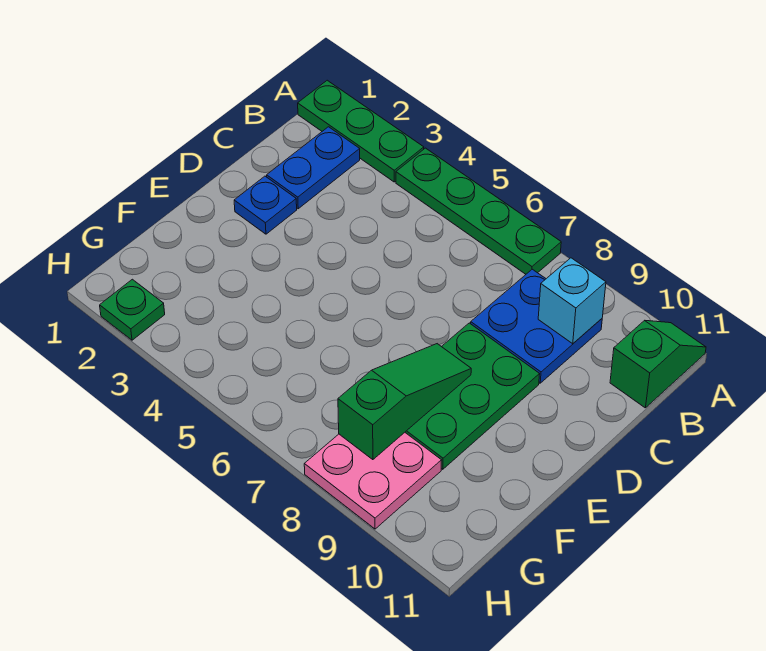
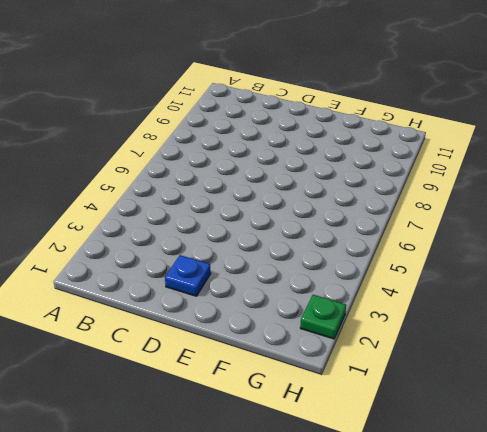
none -> green 1x3 plate [298,80,424,182]
none -> green 1x4 plate [396,148,561,274]

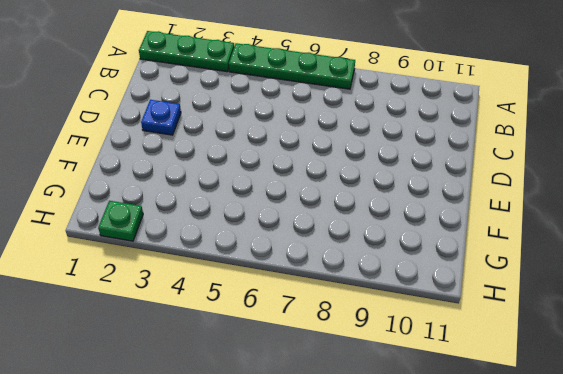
none -> green 1x2 slope [610,320,706,408]
none -> blue 1x2 plate [267,127,360,209]

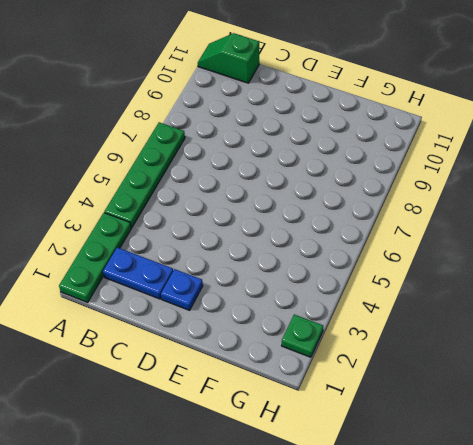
none -> blue 2x2 plate [471,269,602,383]
none -> green 2x3 plate [405,323,540,469]

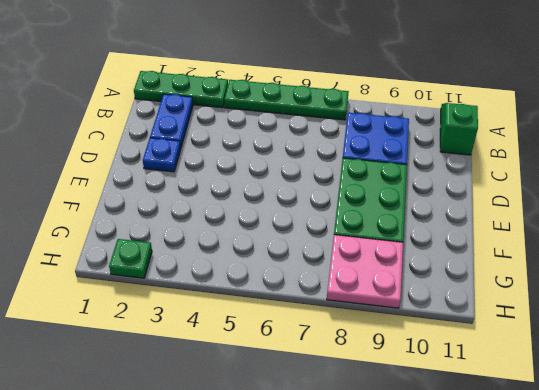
none -> cyan 1x1 brick [538,258,606,344]
none -> green 1x3 slope [338,344,471,460]

